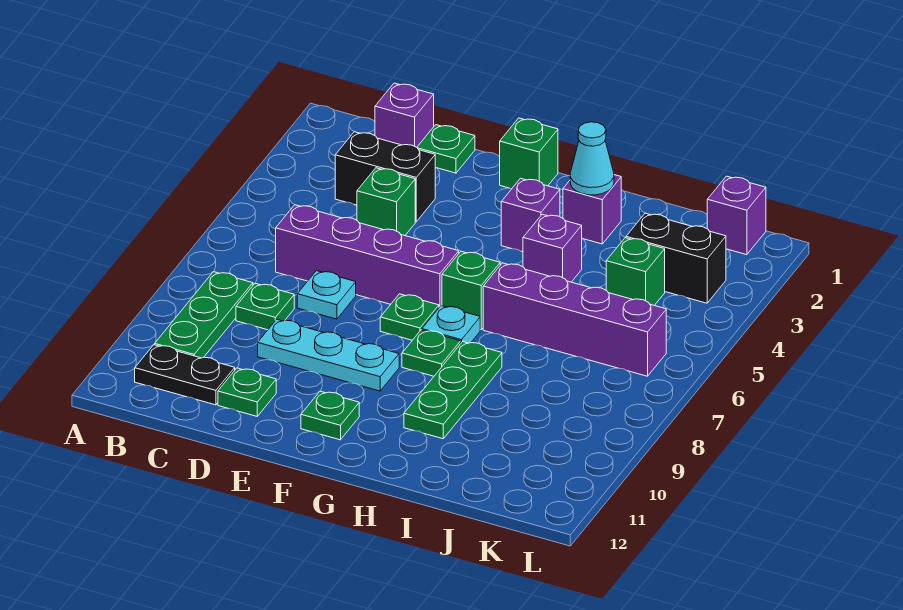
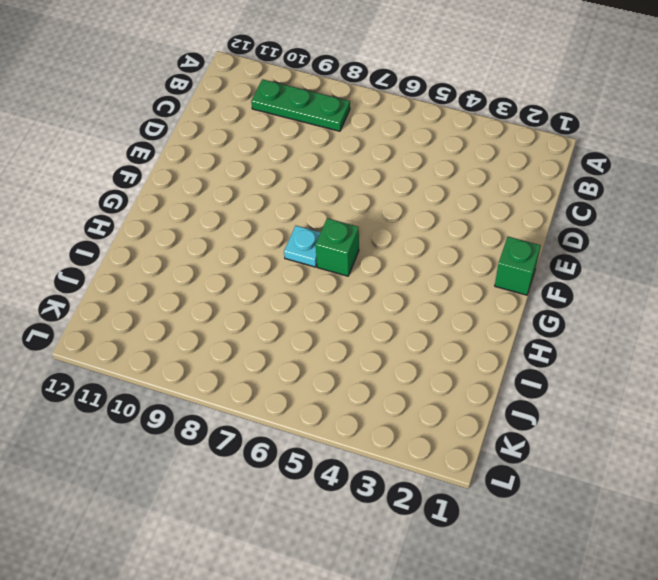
none -> black 1x2 plate [135,345,235,405]
none -> purple 1x1 brick [375,83,434,147]
none -> black 1x2 brick [335,132,435,222]

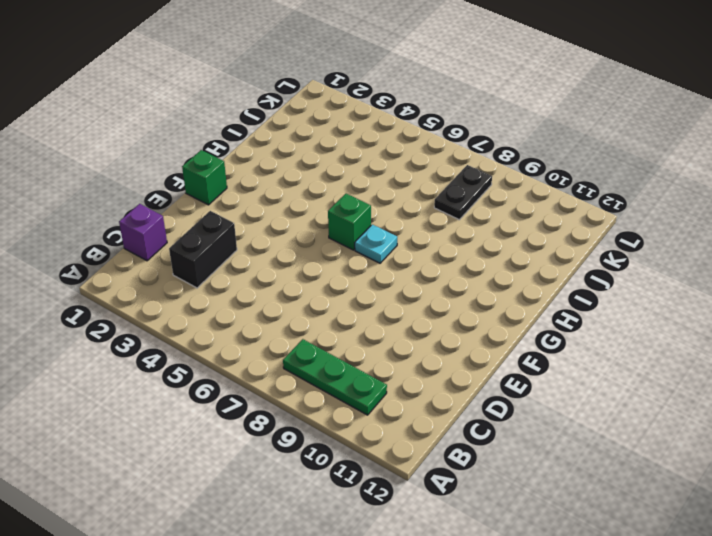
black 1x2 plate [434,165,492,220] -> black 1x2 plate moved to [135,345,235,405]
none -> purple 1x4 brick [276,205,459,307]
none -> green 1x1 plate [236,283,294,330]
none -> green 1x1 plate [417,125,475,173]

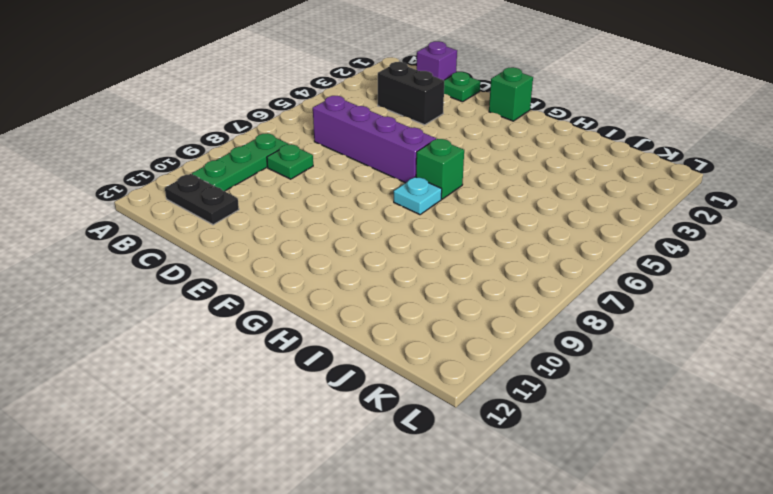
none -> green 1x1 brick [357,168,415,236]
none -> cyan 1x1 plate [297,271,356,319]
none -> cyan 1x3 plate [258,319,399,391]

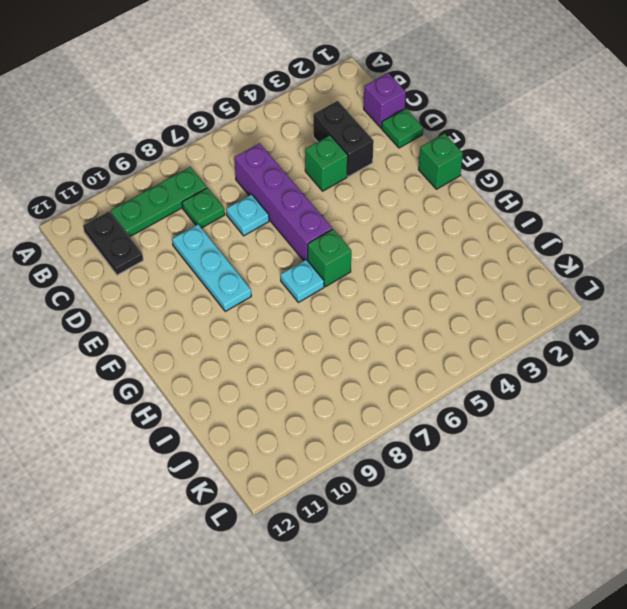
none -> green 1x1 plate [218,368,276,416]
none -> green 1x1 plate [380,294,439,340]
none -> green 1x1 plate [301,391,359,440]

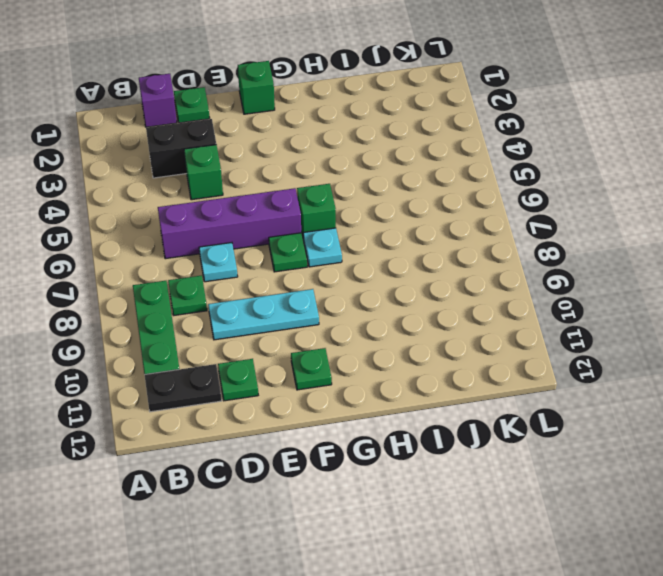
none -> purple 1x1 brick [501,178,560,252]
none -> green 1x1 plate [402,330,461,376]
none -> purple 1x1 brick [563,175,621,244]

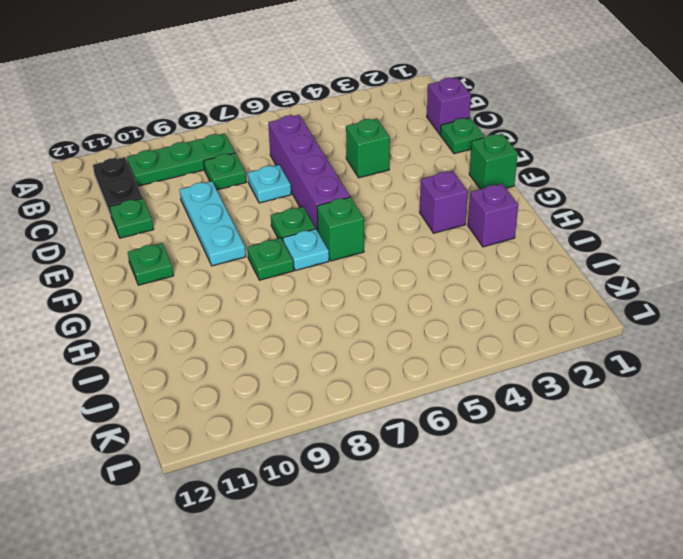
none -> black 1x2 brick [335,132,435,222]
none -> purple 1x1 brick [523,214,582,282]
none -> purple 1x4 brick [483,263,666,376]

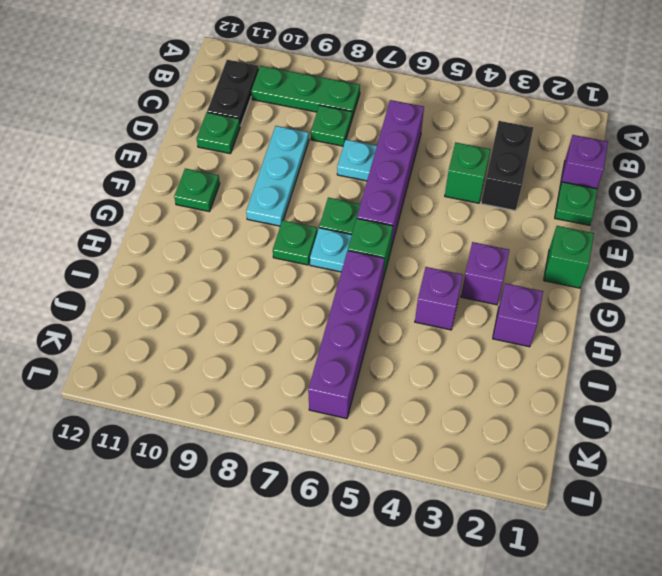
none -> green 1x3 plate [404,342,502,439]
none -> black 1x2 brick [626,213,726,303]
none -> green 1x1 brick [606,238,665,305]

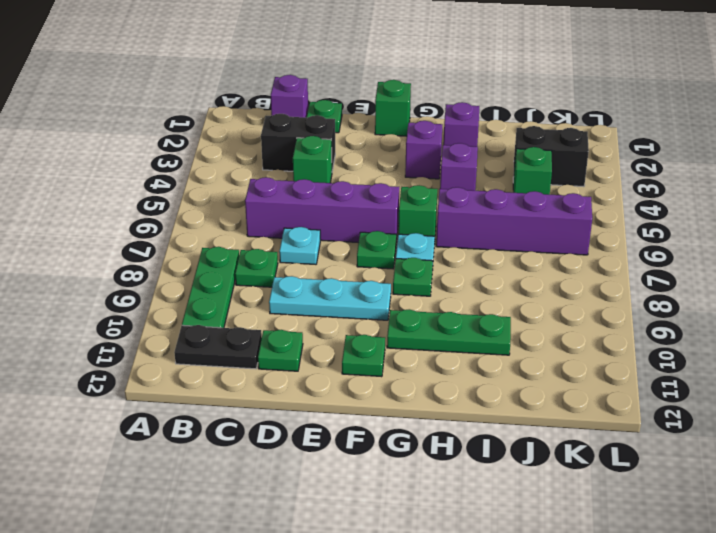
green 1x3 plate [387,309,511,355] -> green 1x3 plate turned to [404,342,502,439]
none -> purple 1x1 brick [707,176,766,255]
none -> cyan 1x1 cone [570,122,614,195]

